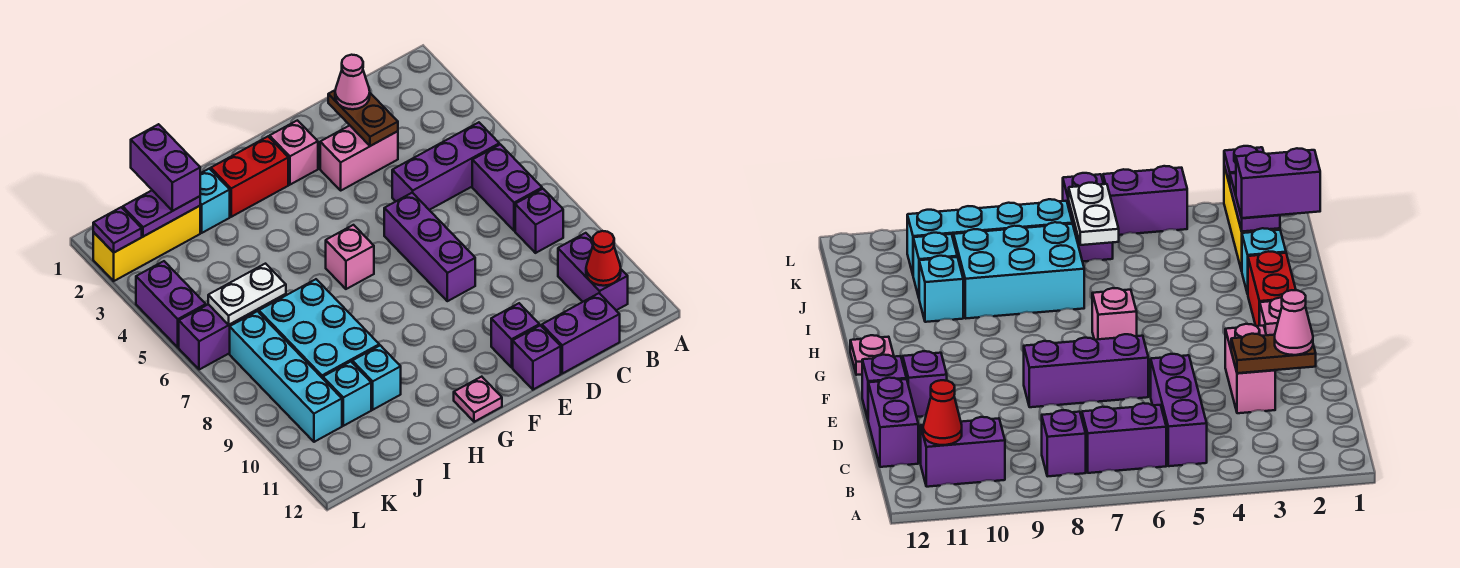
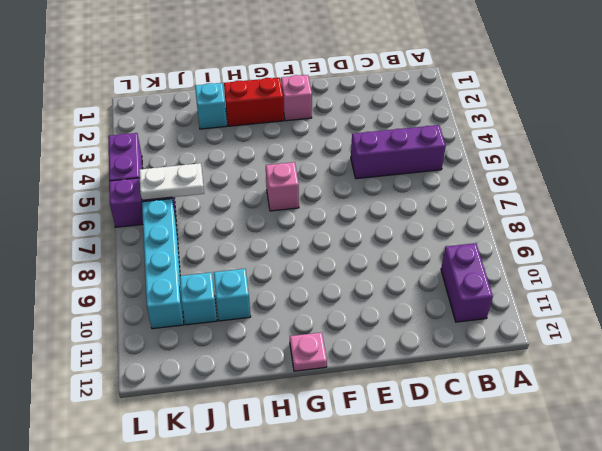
none -> purple 1x2 brick [472,144,542,231]
none -> purple 1x1 brick [515,189,563,253]
none -> purple 1x2 brick [542,293,620,373]

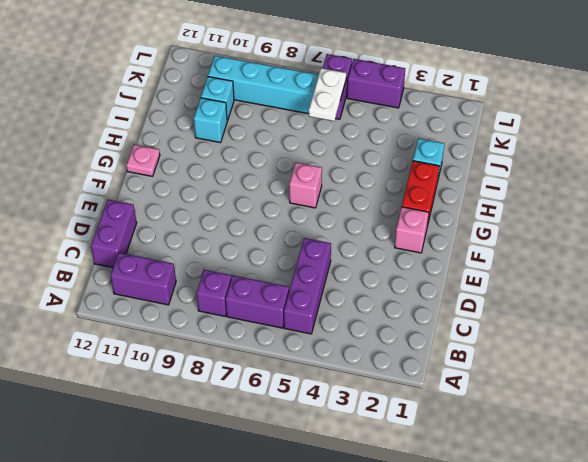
none -> pink 1x2 brick [320,126,398,190]
none -> purple 1x3 brick [384,193,475,301]
none -> purple 1x1 brick [491,303,539,367]

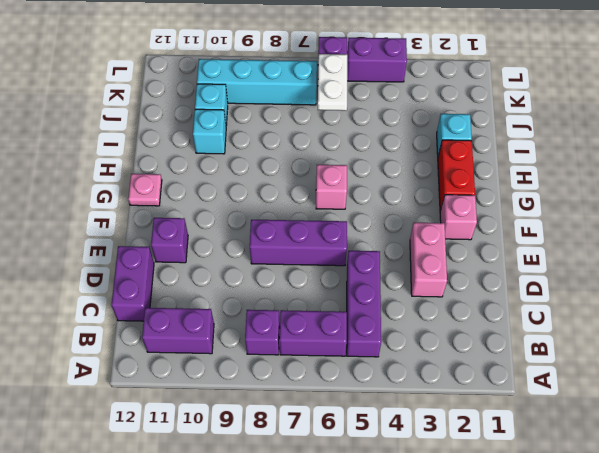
none -> purple 1x1 brick [513,325,561,390]
none -> cyan 2x3 brick [259,279,379,378]
none -> yellow 1x3 brick [93,206,200,281]

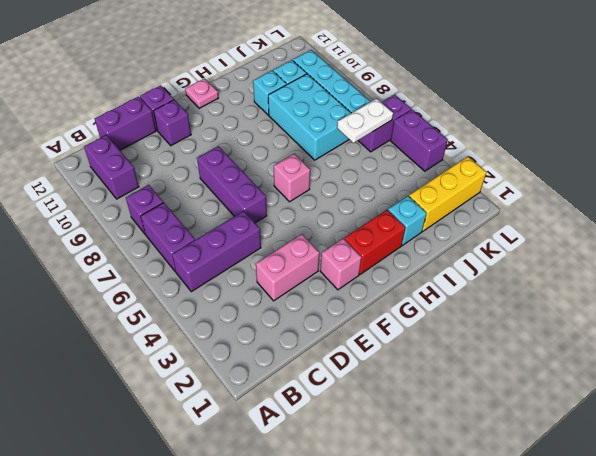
none -> red 1x1 cone [586,231,621,286]
none -> brown 1x2 plate [328,90,398,146]
none -> purple 1x2 plate [123,190,200,237]

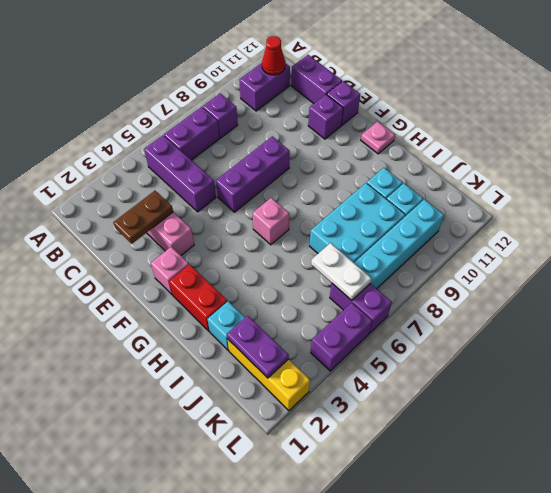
none -> purple 1x1 plate [93,207,142,252]
none -> pink 1x1 cone [335,55,370,109]
none -> purple 1x2 brick [131,124,200,211]

